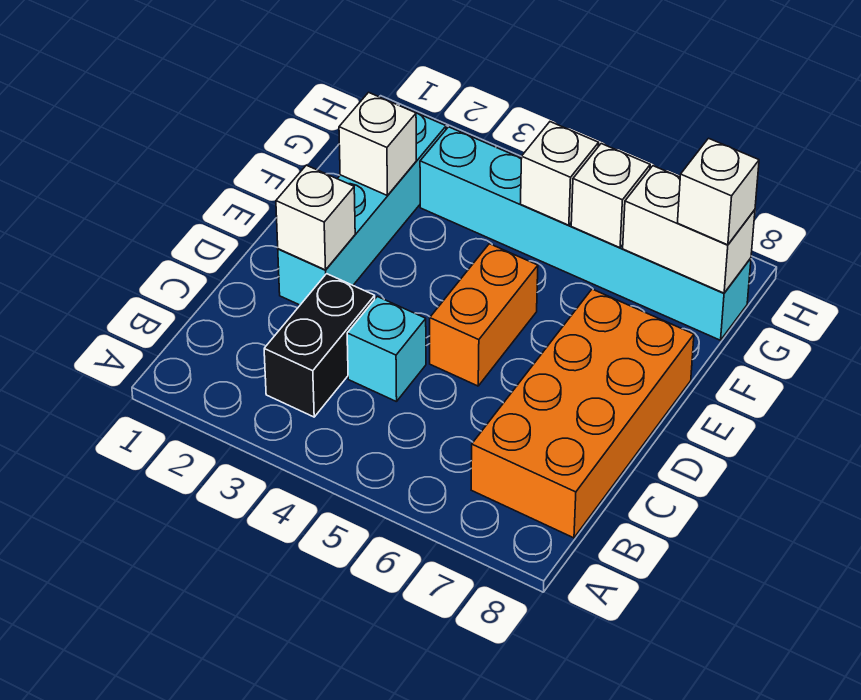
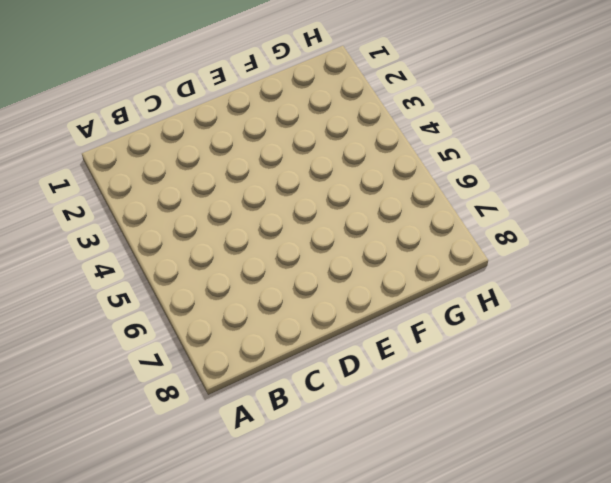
none -> black 1x2 brick [264,274,375,417]
none -> orange 2x4 brick [471,289,694,538]
none -> cyan 1x1 brick [347,297,426,402]

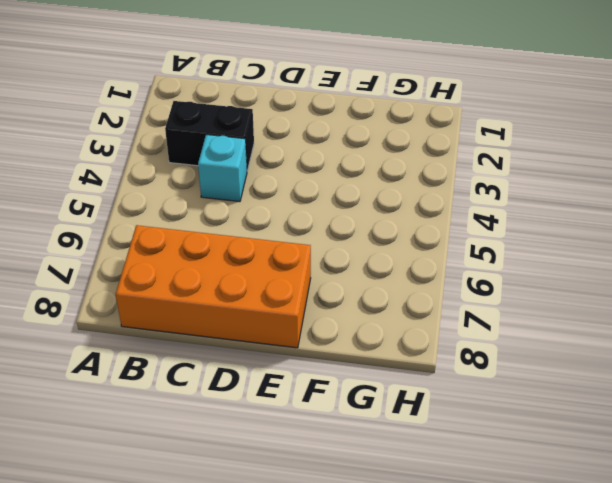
none -> cyan 1x4 brick [278,113,446,305]
none -> orange 1x2 brick [430,244,538,386]
none -> cyan 1x6 brick [420,127,751,340]

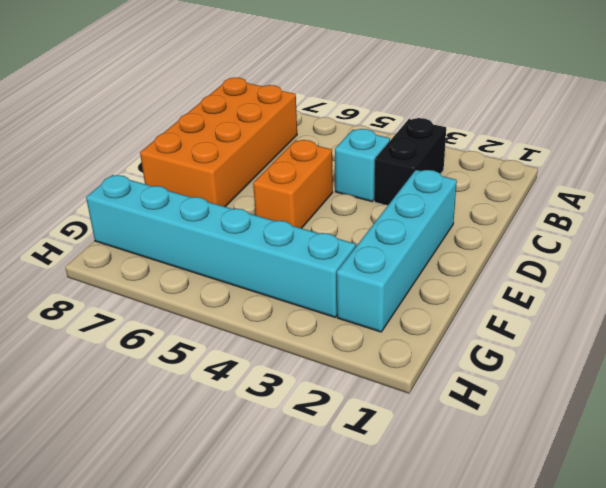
none -> white 1x1 brick [276,165,355,270]
none -> white 1x1 brick [339,92,416,196]
none -> white 1x1 brick [520,122,599,225]

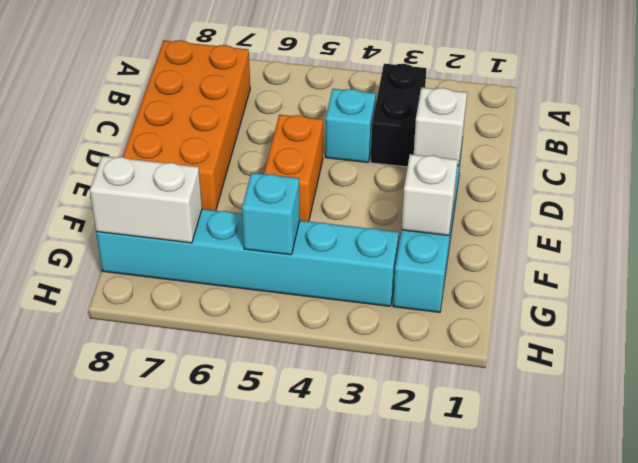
cyan 1x1 brick [242,173,300,255] -> white 1x1 brick [520,122,599,225]
none -> white 1x1 brick [571,144,650,248]
none -> white 1x1 brick [678,138,759,245]

